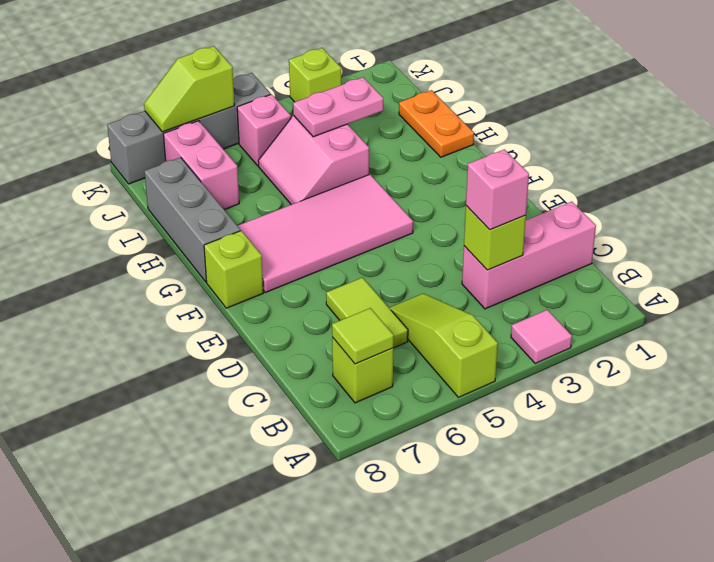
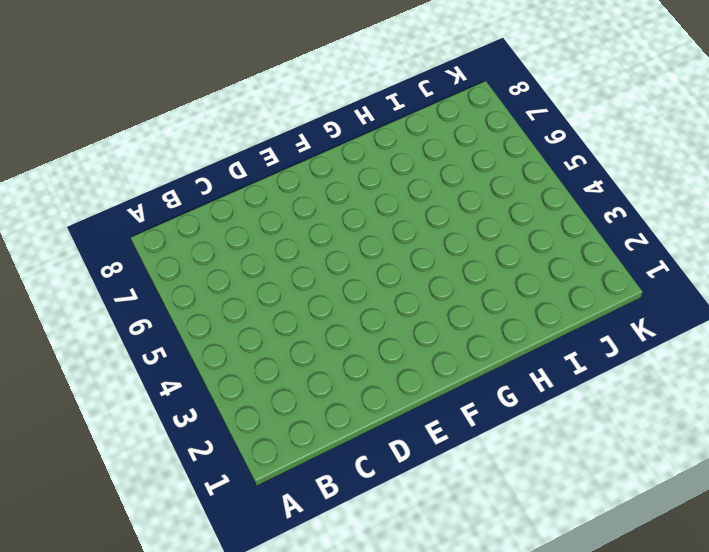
none -> pink 1x1 tile [511,310,572,364]
none -> lime 1x3 slope [389,293,498,397]
none -> lime 1x1 brick [332,337,393,403]

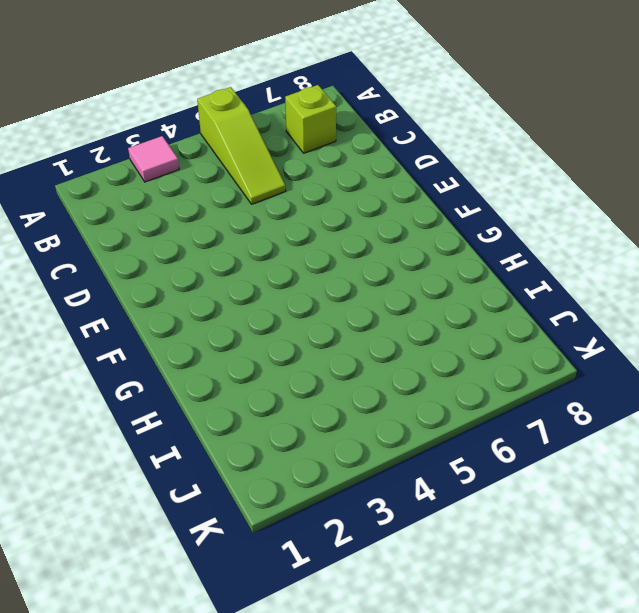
none -> pink 1x3 brick [462,202,596,309]
none -> lime 1x2 tile [326,278,408,348]
none -> pink 2x4 tile [238,174,413,293]

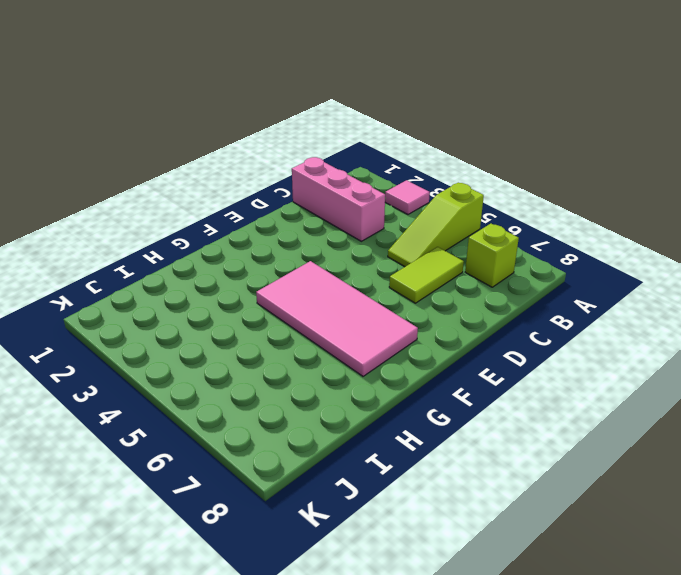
none -> lime 1x1 brick [204,231,263,308]
none -> grey 1x3 brick [144,157,240,282]
none -> orange 1x2 plate [399,90,474,157]

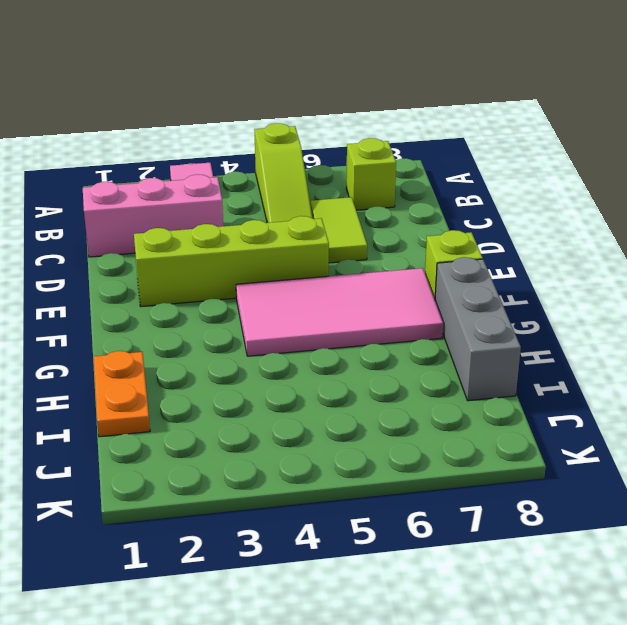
lime 1x4 brick [134,216,329,307] -> none
none -> pink 2x2 slope [258,116,369,205]
none -> pink 1x2 brick [163,121,239,210]
none -> pink 1x1 brick [237,94,291,166]

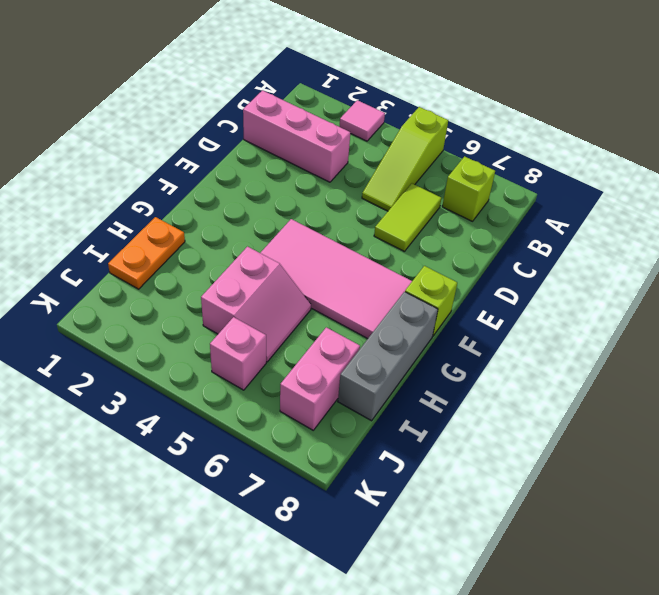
none -> lime 1x1 brick [289,48,341,102]
none -> grey 1x4 brick [107,73,271,184]
none -> lime 1x1 tile [332,308,394,364]

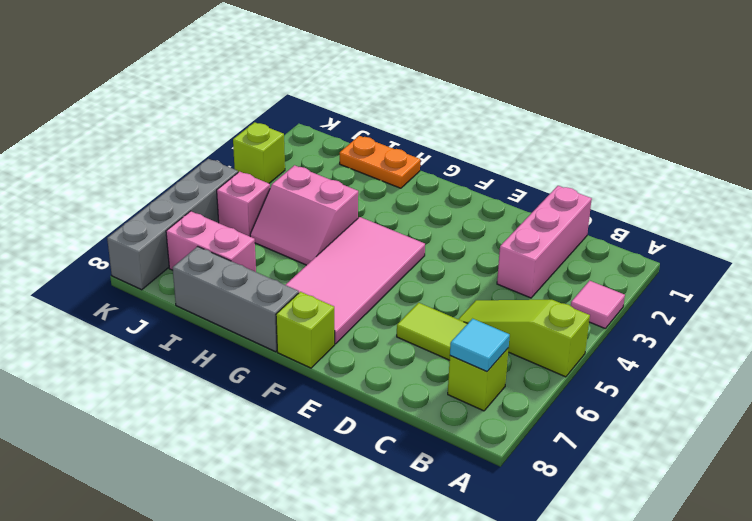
cyan 1x1 tile [450,319,510,371] -> lime 1x1 tile [332,308,394,364]
none -> lime 1x1 brick [464,206,526,270]
none -> pink 1x2 plate [293,77,383,137]
none -> lime 1x2 slope [144,46,235,132]

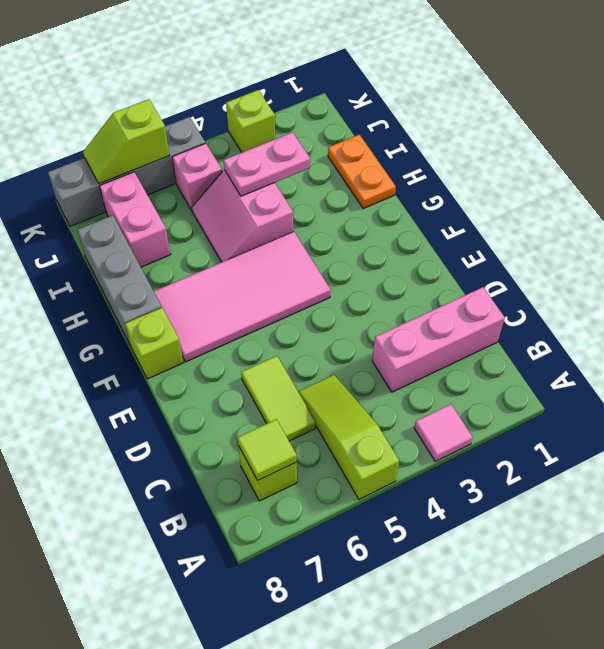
none -> lime 1x1 brick [464,206,526,270]
none -> pink 1x1 brick [466,149,529,230]

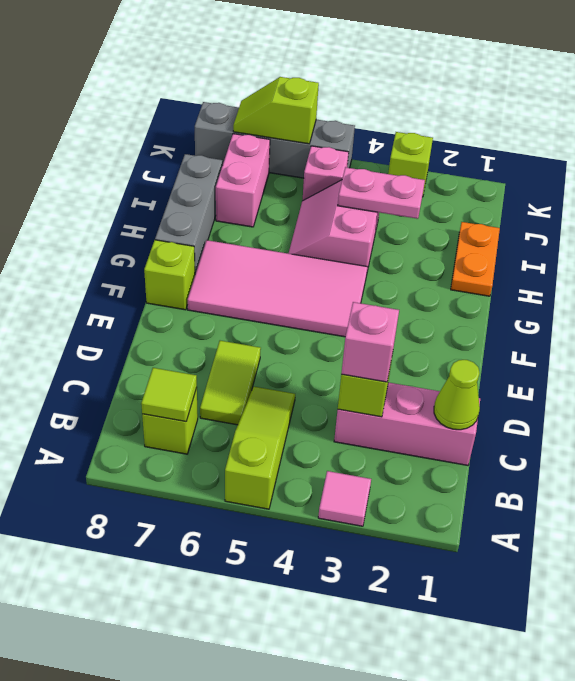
lime 1x1 cone [434,360,480,430] -> none

